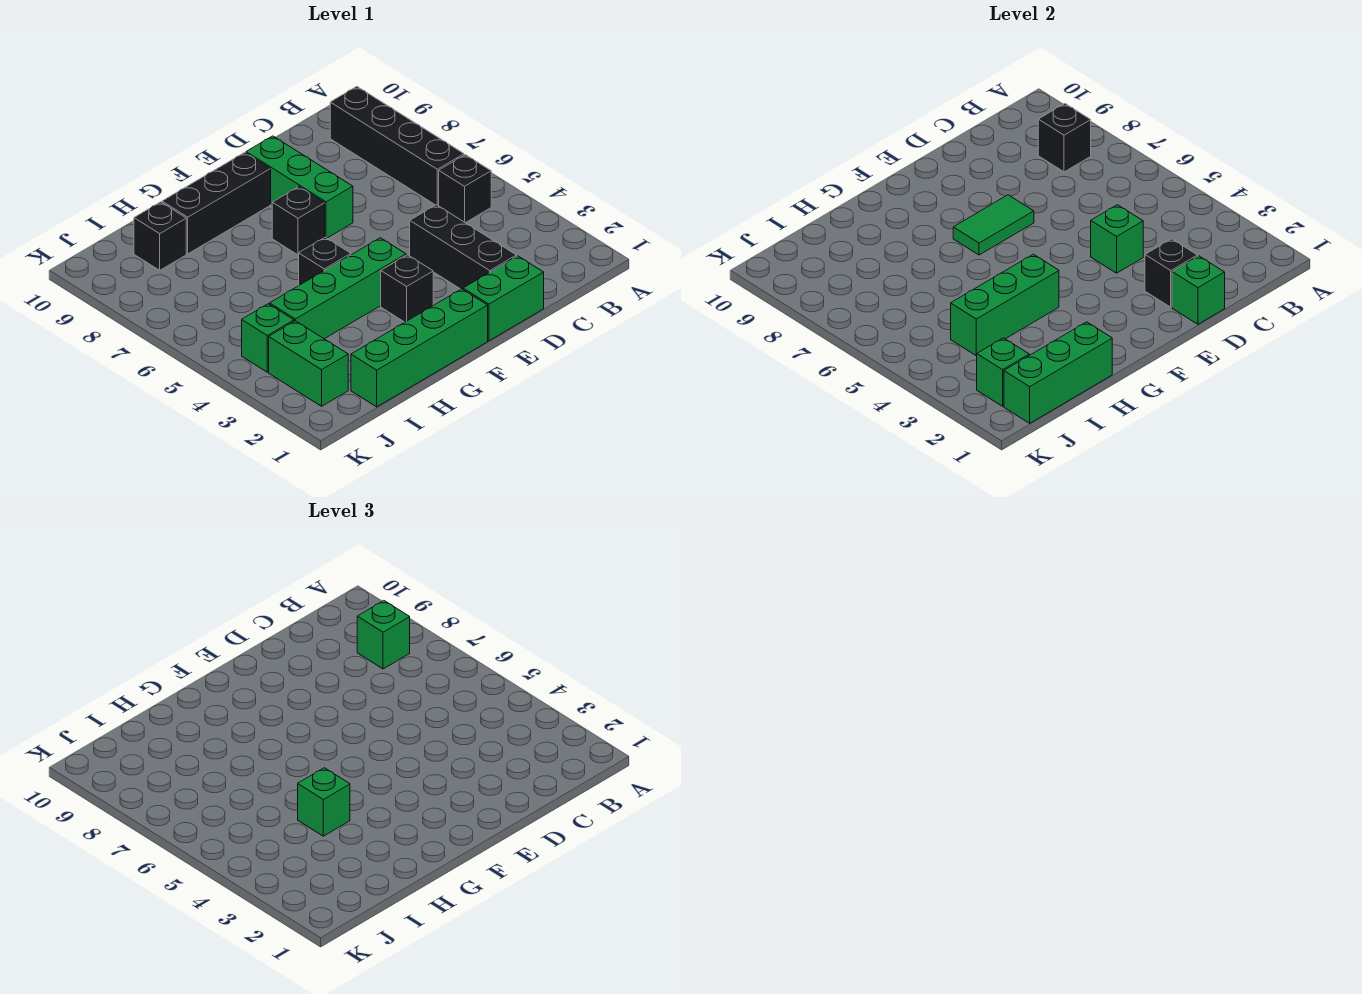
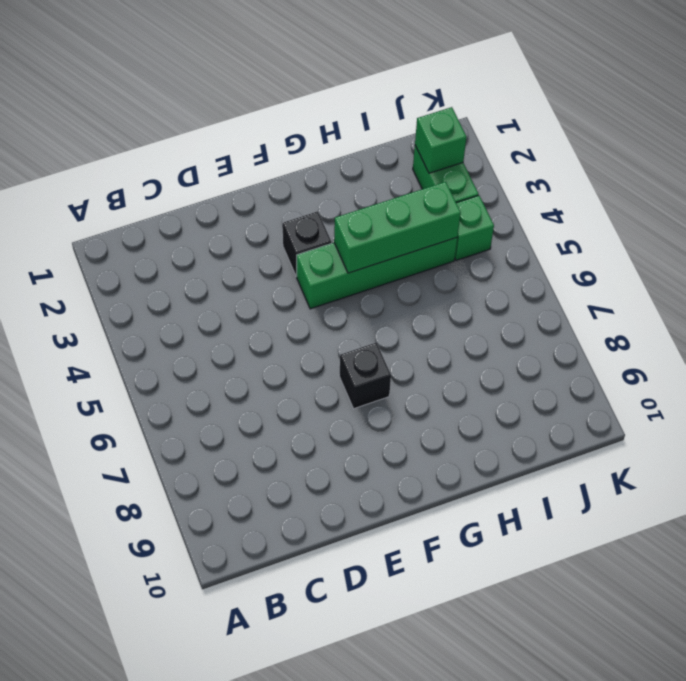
none -> black 1x1 brick [439,155,491,223]
none -> black 1x4 brick [330,87,464,206]
none -> green 1x2 brick [463,256,544,341]

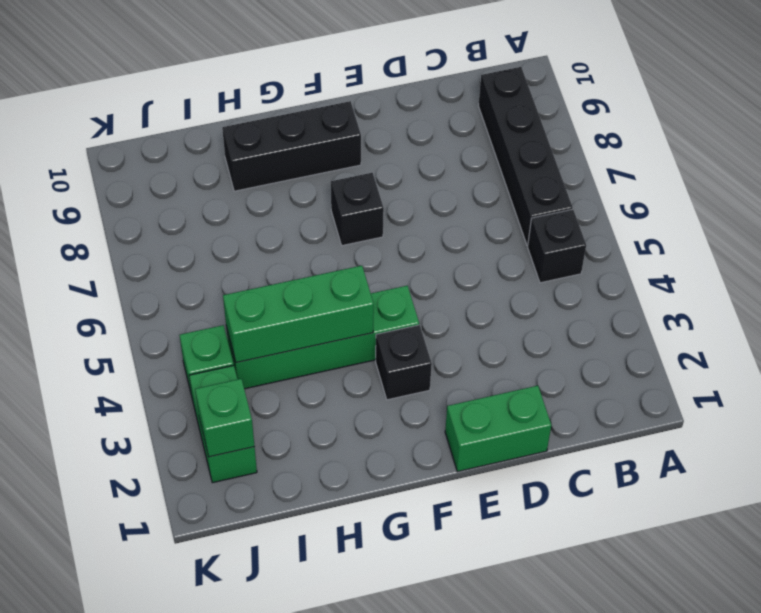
none -> black 1x3 brick [410,205,517,289]
none -> green 1x3 brick [246,136,353,238]
none -> green 1x4 brick [351,289,488,407]

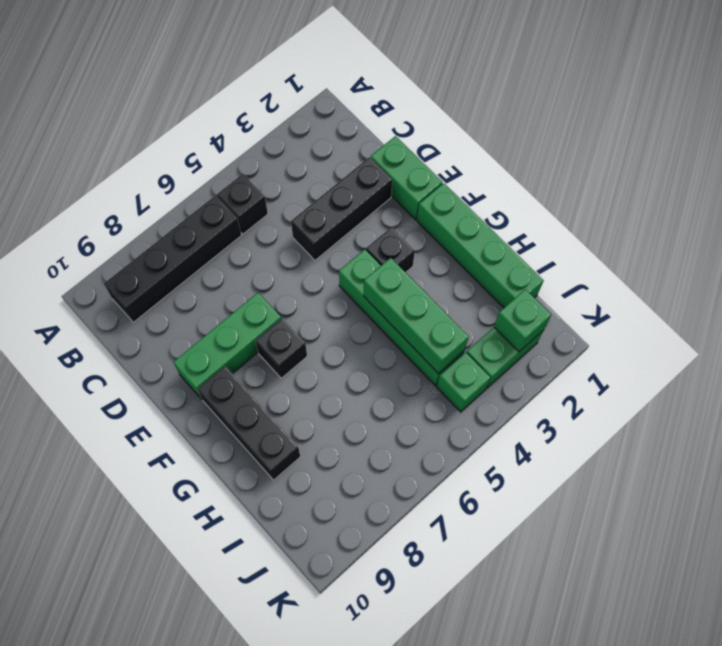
none -> black 1x1 brick [299,237,351,285]
none -> black 1x1 brick [134,202,186,270]
none -> black 1x1 brick [1038,104,1091,172]

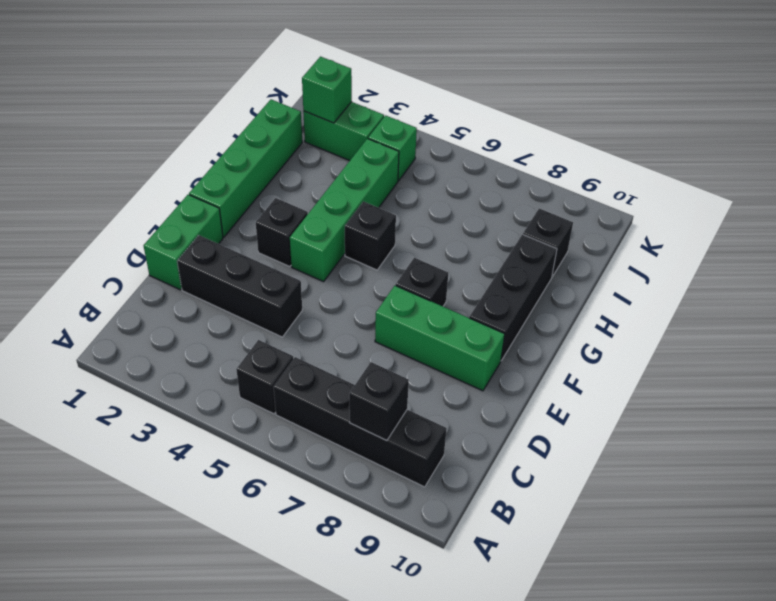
none -> green 1x1 brick [1172,256,1225,324]
none -> black 1x1 brick [1145,239,1198,307]
none -> green 1x1 brick [1091,205,1143,273]

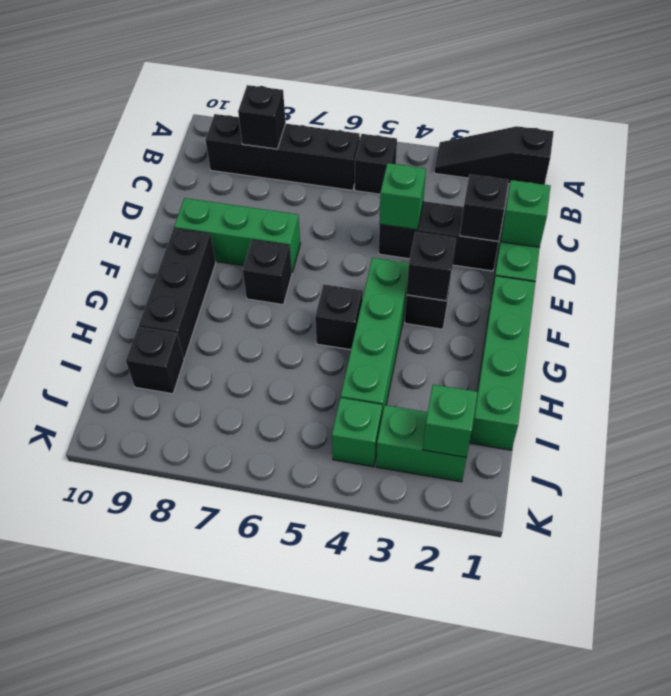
black 1x3 slope [434,126,554,185] -> none
black 1x1 brick [407,232,456,301] -> none
none -> green 1x2 tile [953,195,1034,255]
none -> green 1x3 brick [951,254,1059,356]
none -> green 1x3 brick [1004,322,1112,423]

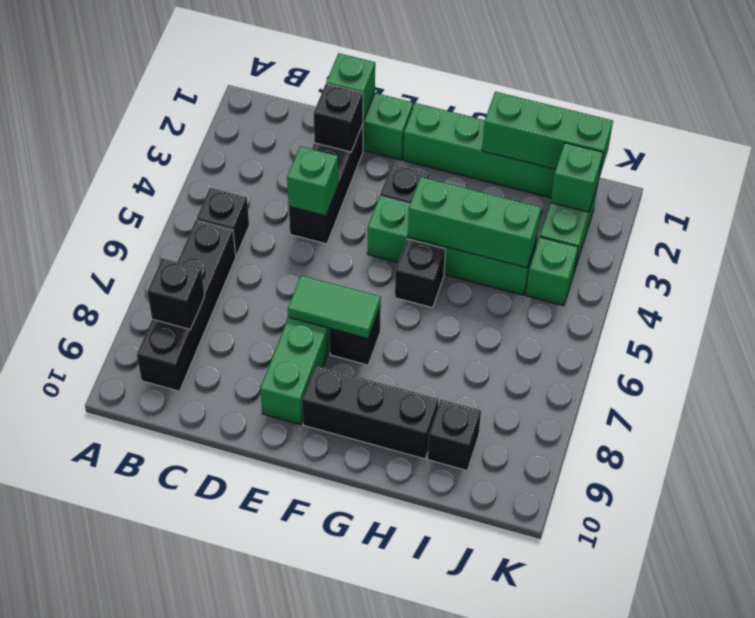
none -> green 1x1 brick [357,601,410,669]
none -> green 1x1 brick [298,768,350,836]

